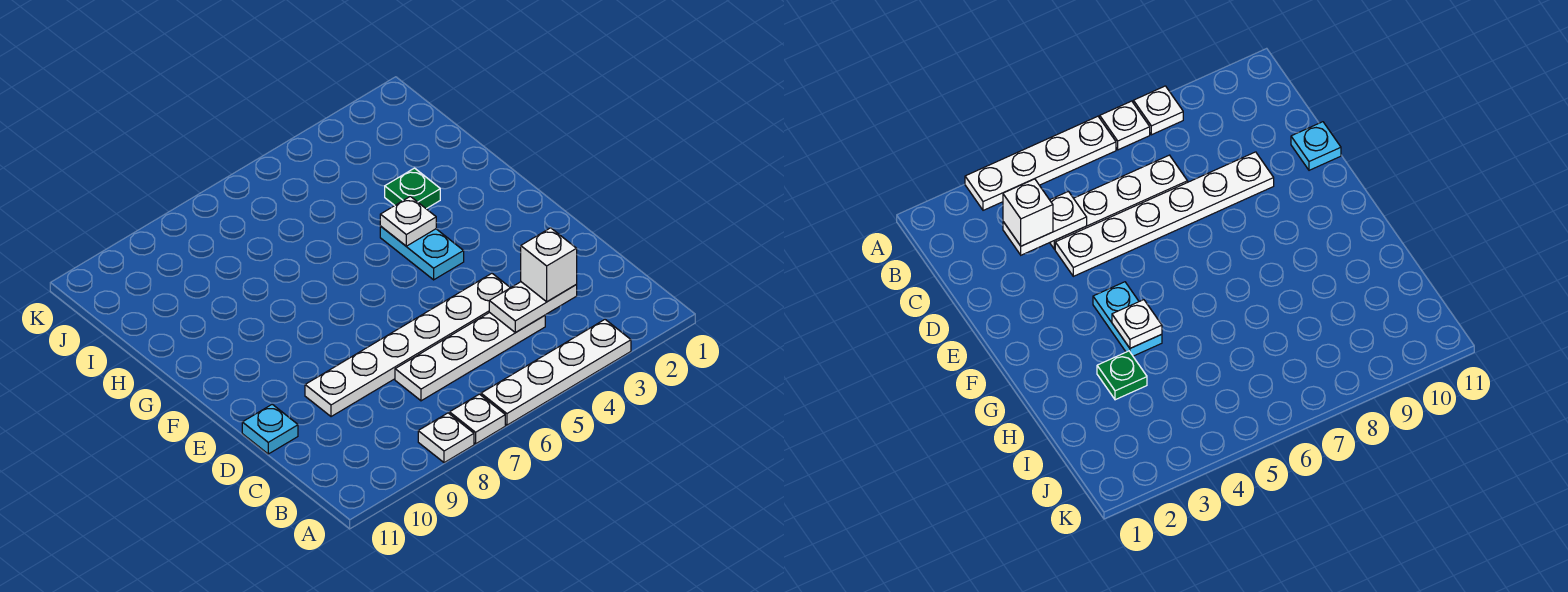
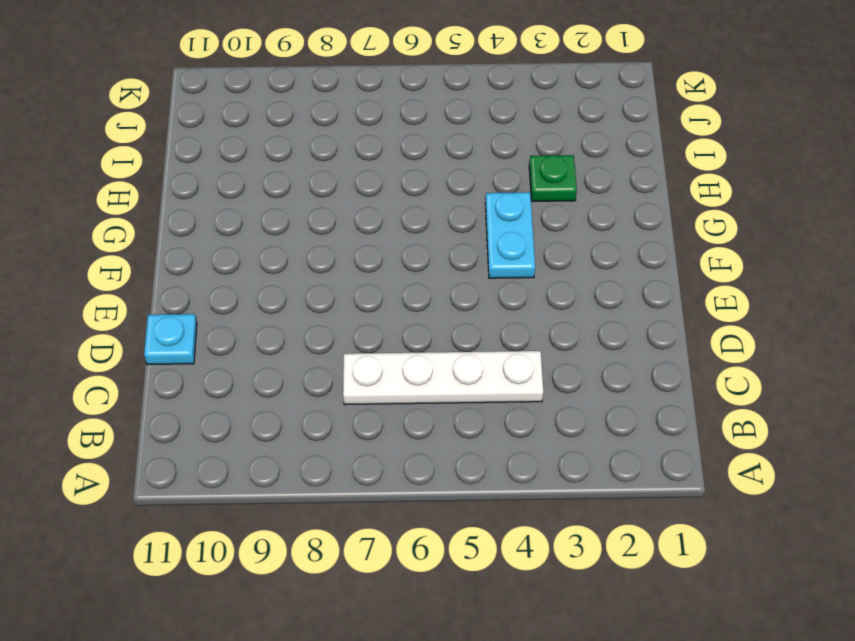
none -> white 1x4 plate [481,320,631,425]
none -> white 1x1 plate [450,394,505,444]

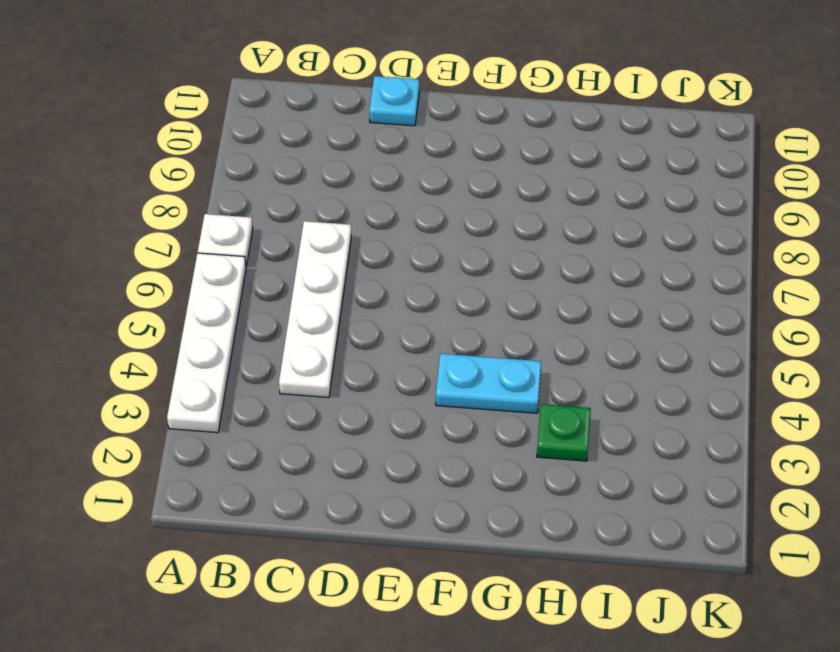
none -> white 1x1 plate [418,413,474,463]
none -> white 1x6 plate [305,273,510,417]

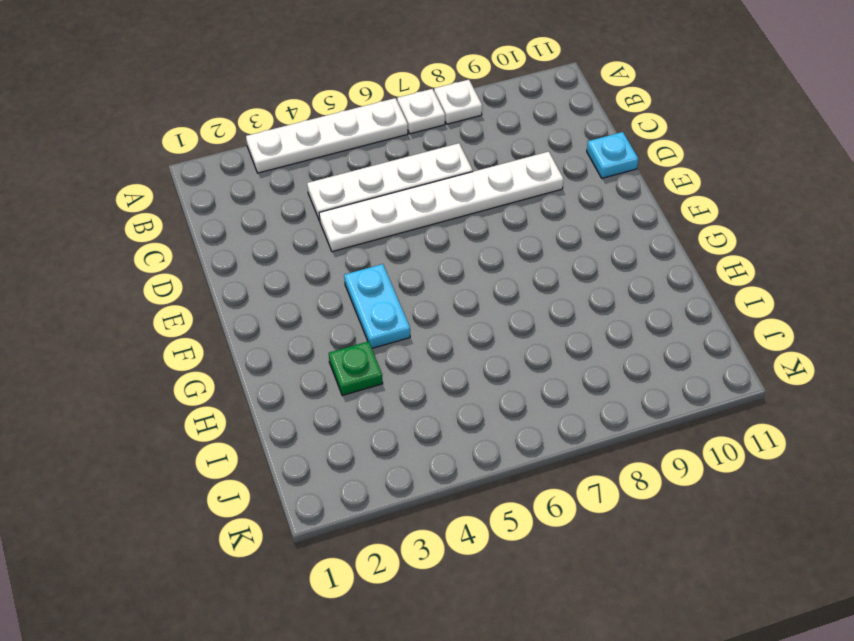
none -> white 1x2 plate [489,282,577,333]
none -> white 1x1 plate [380,196,436,246]

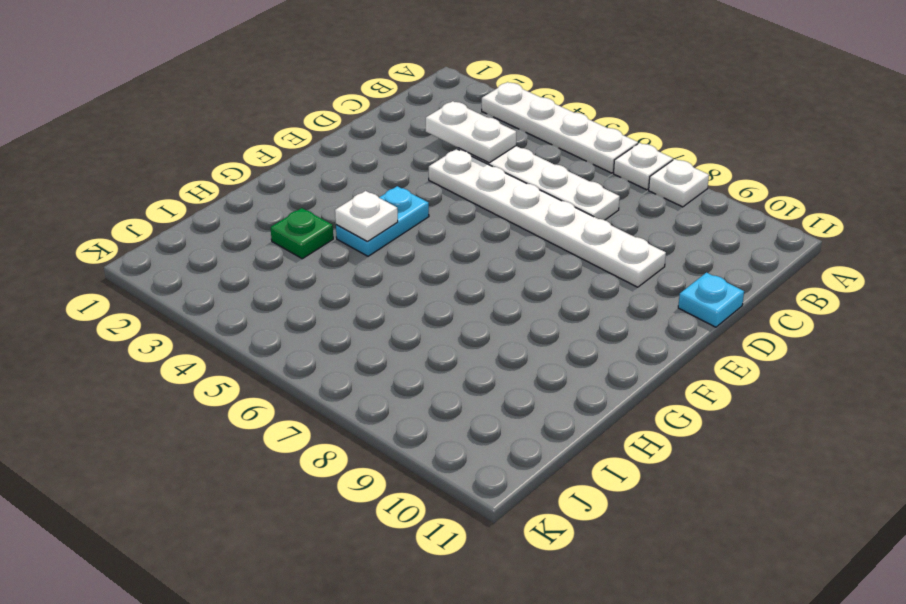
none -> white 1x1 brick [521,228,577,302]

